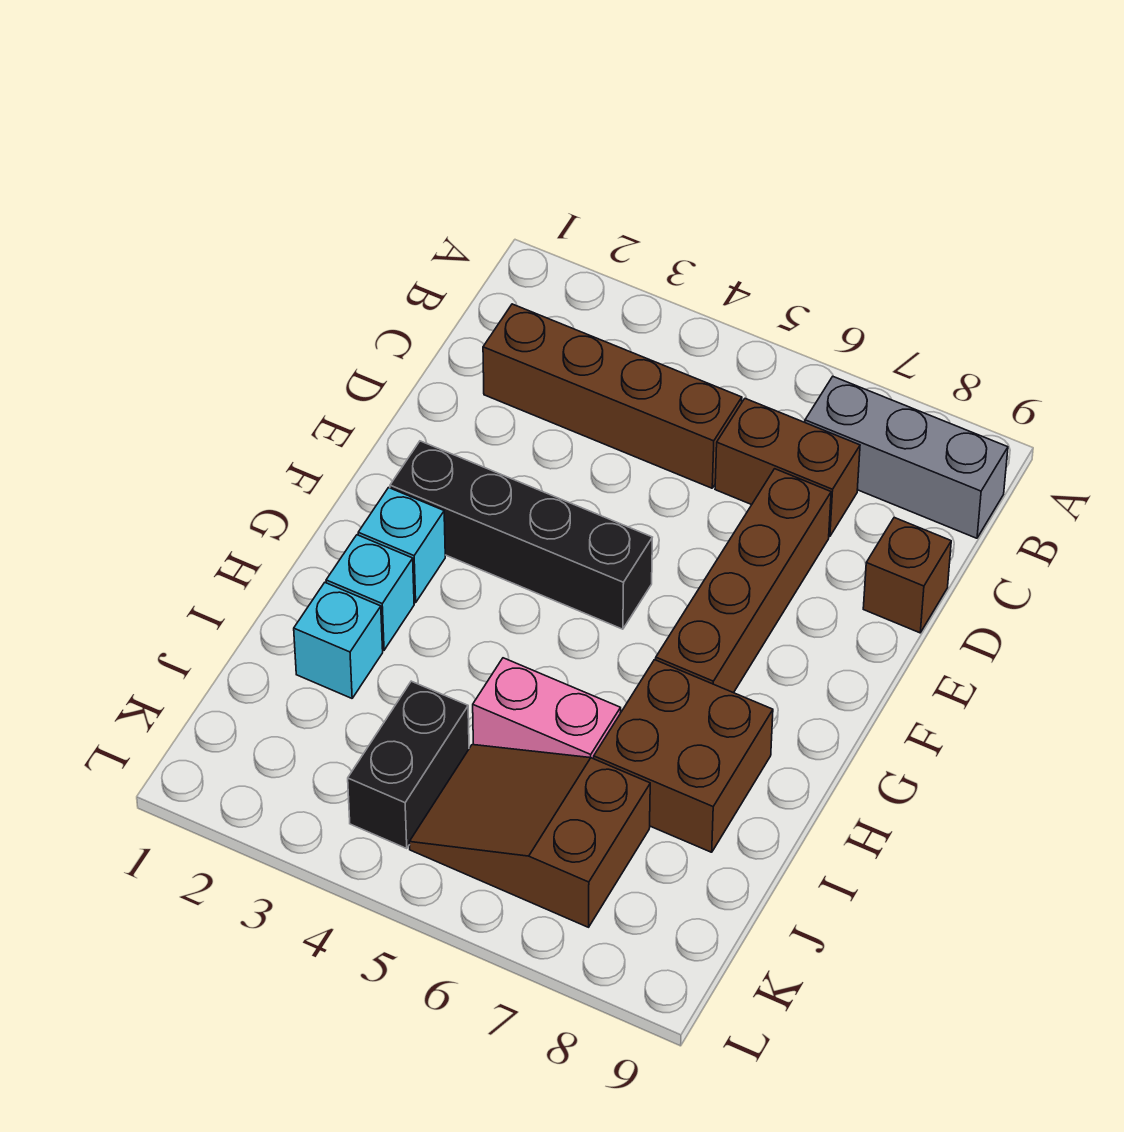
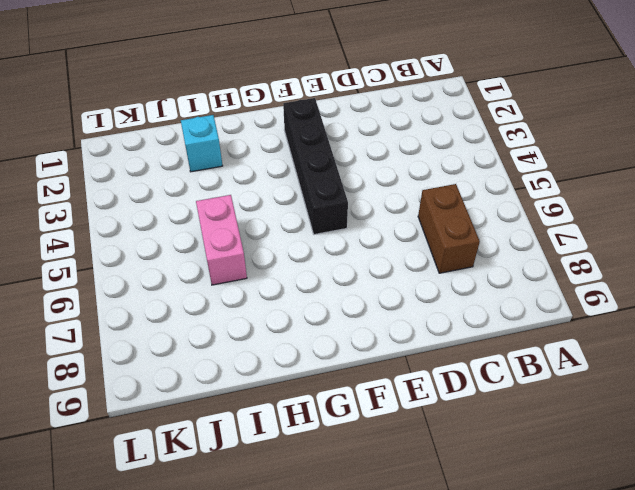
none -> grey 1x3 brick [805,377,1008,538]
none -> brown 1x4 brick [483,304,742,488]
none -> brown 1x4 brick [656,469,831,693]

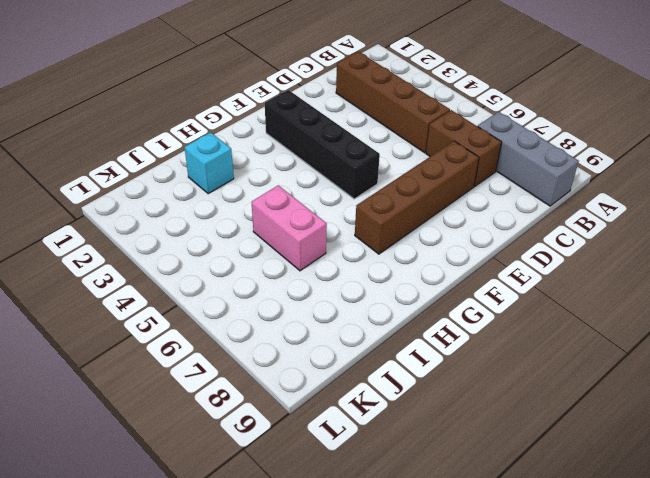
none -> brown 1x1 brick [863,518,951,633]
none -> cyan 1x1 brick [358,488,445,603]
none -> cyan 1x1 brick [326,535,414,650]

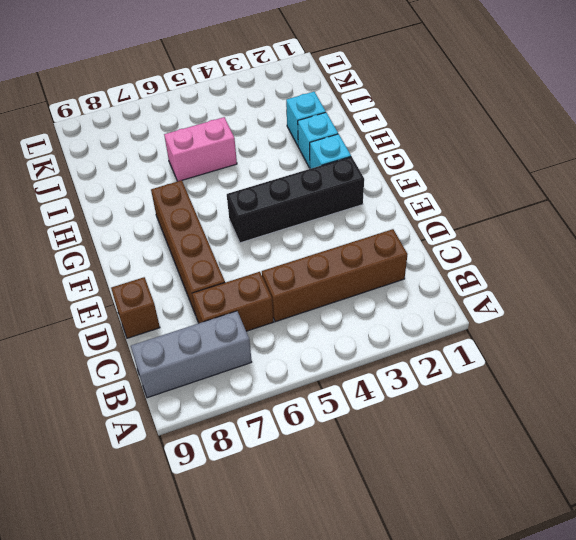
none -> brown 2x2 brick [594,660,773,852]
none -> black 1x2 brick [348,681,469,848]
none -> brown 2x3 slope [409,745,650,927]

